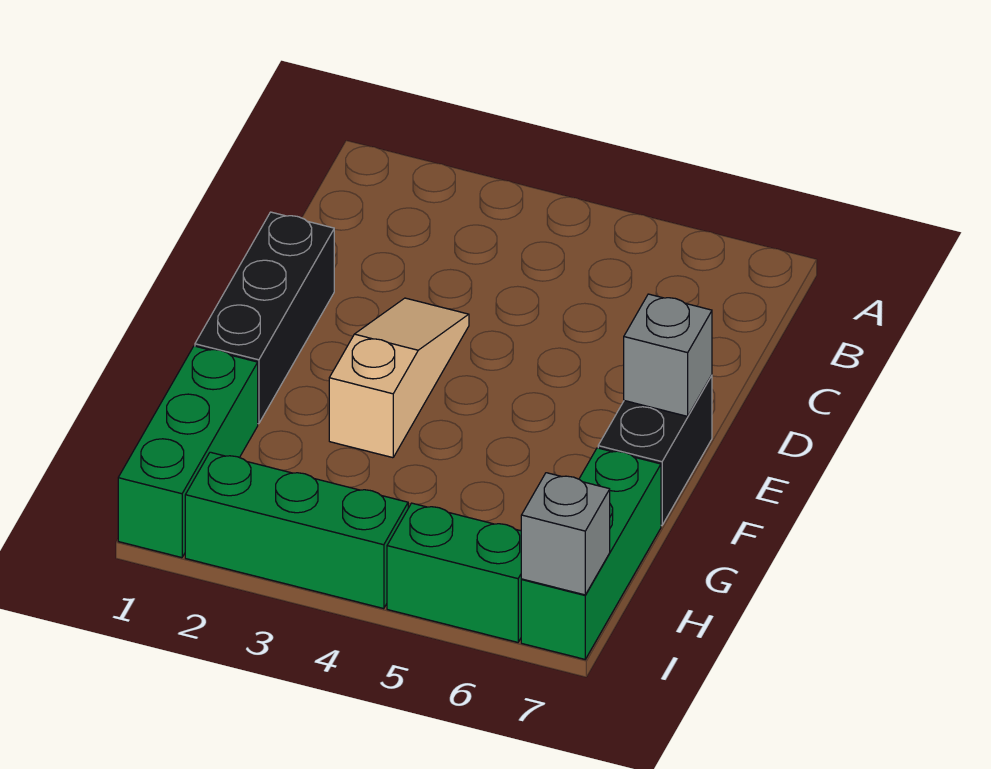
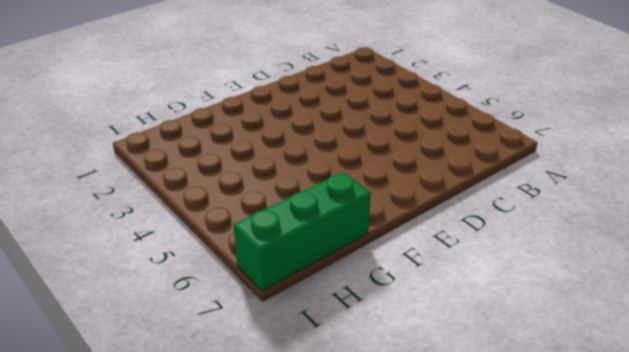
none -> black 1x3 brick [195,212,334,424]
none -> tan 1x3 slope [329,298,469,458]

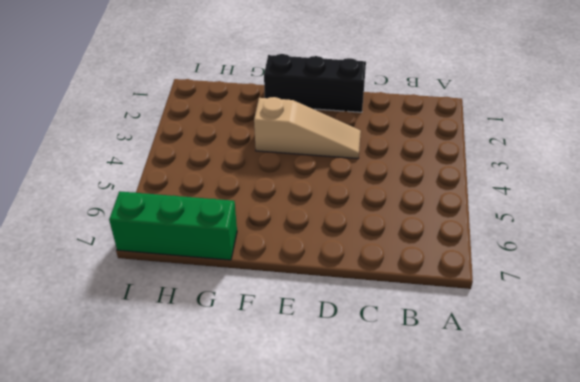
none -> black 1x2 brick [598,375,712,526]
none -> green 1x3 brick [118,346,258,558]

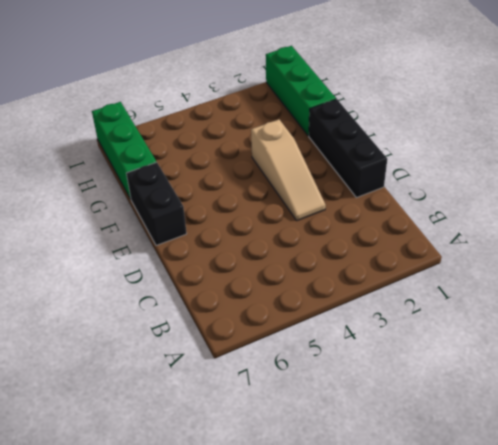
none -> green 1x3 brick [185,452,408,609]
none -> green 1x2 brick [387,503,522,642]

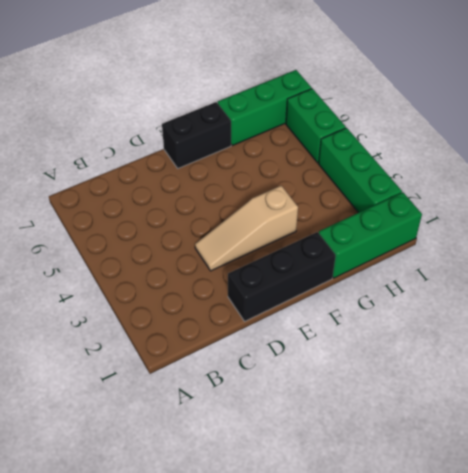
none -> grey 1x1 brick [624,294,712,416]
none -> grey 1x1 brick [521,473,610,595]

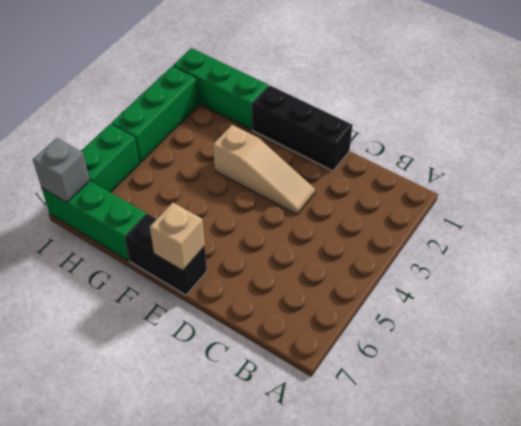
tan 1x1 brick [150,203,205,271] -> grey 1x1 brick [624,294,712,416]

